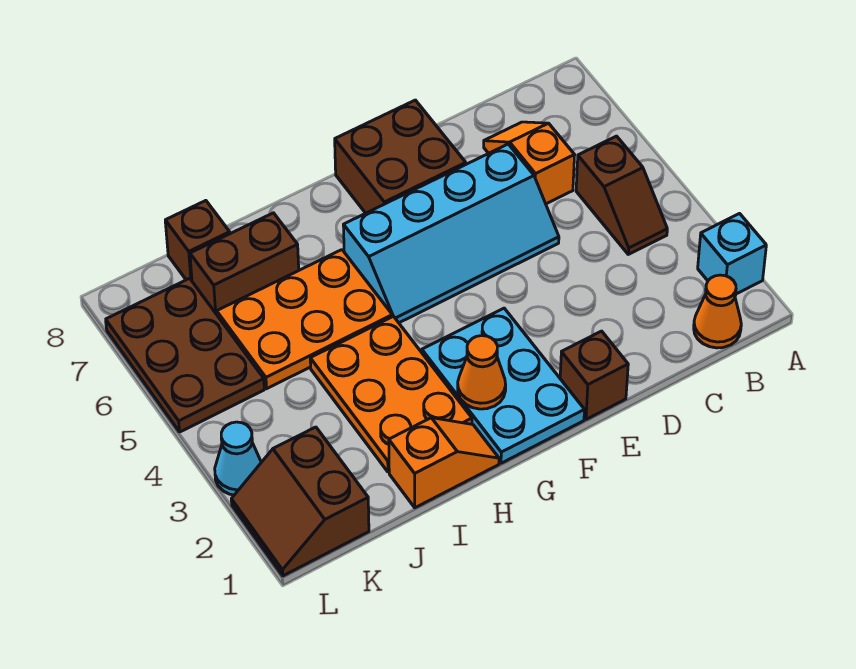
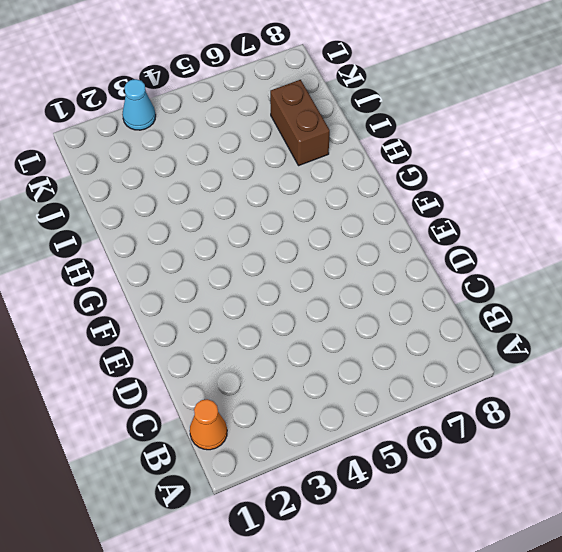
none -> cyan 1x1 brick [698,214,766,294]
none -> brown 1x2 slope [576,136,667,254]
none -> orange 1x2 slope [484,122,575,204]

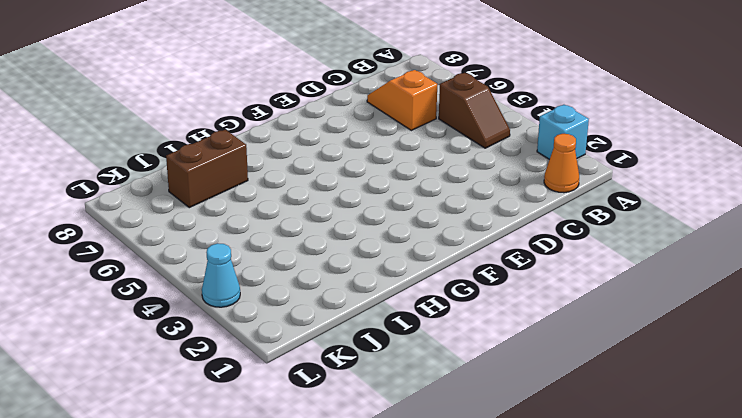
none -> cyan 2x4 slope [343,144,559,323]
none -> brown 1x1 brick [560,331,628,419]
none -> brown 2x2 brick [335,100,466,213]

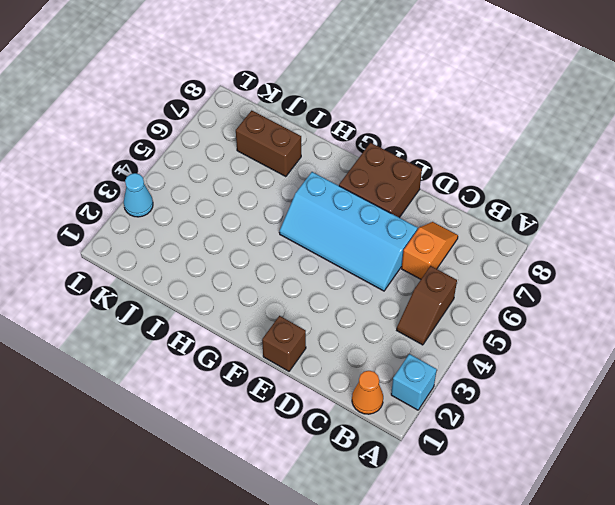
none -> cyan 2x3 plate [422,308,584,463]
none -> orange 1x2 slope [389,418,499,508]
none -> orange 2x3 plate [310,316,472,472]

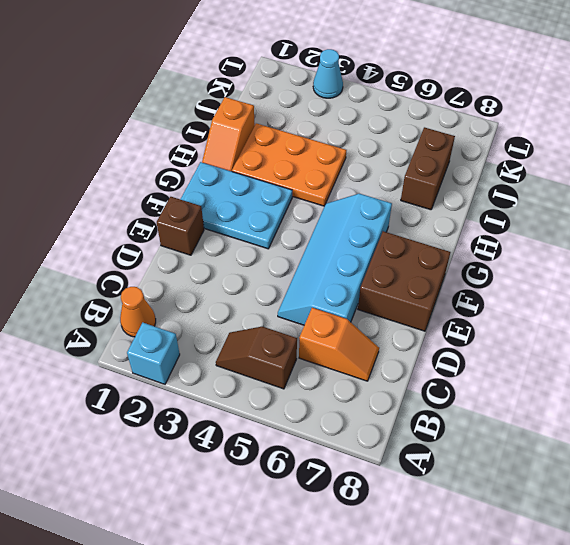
none -> orange 2x3 plate [217,250,392,389]
none -> brown 1x1 brick [165,201,230,281]
none -> brown 2x2 slope [231,427,369,576]

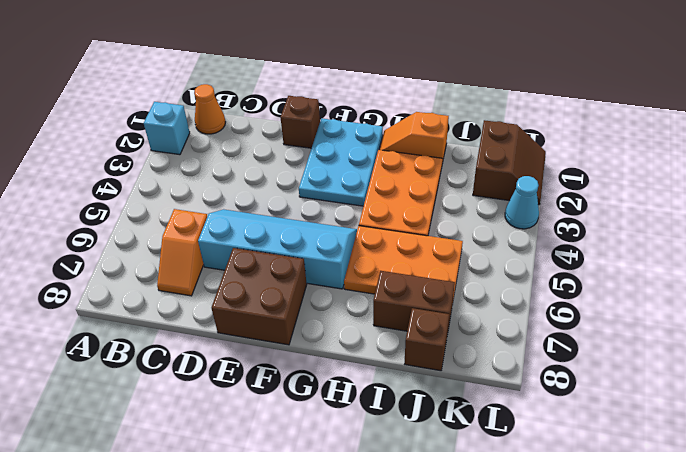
none -> brown 1x2 slope [576,136,667,254]
none -> brown 2x3 plate [106,278,264,432]
none -> orange 1x1 cone [458,336,506,409]

